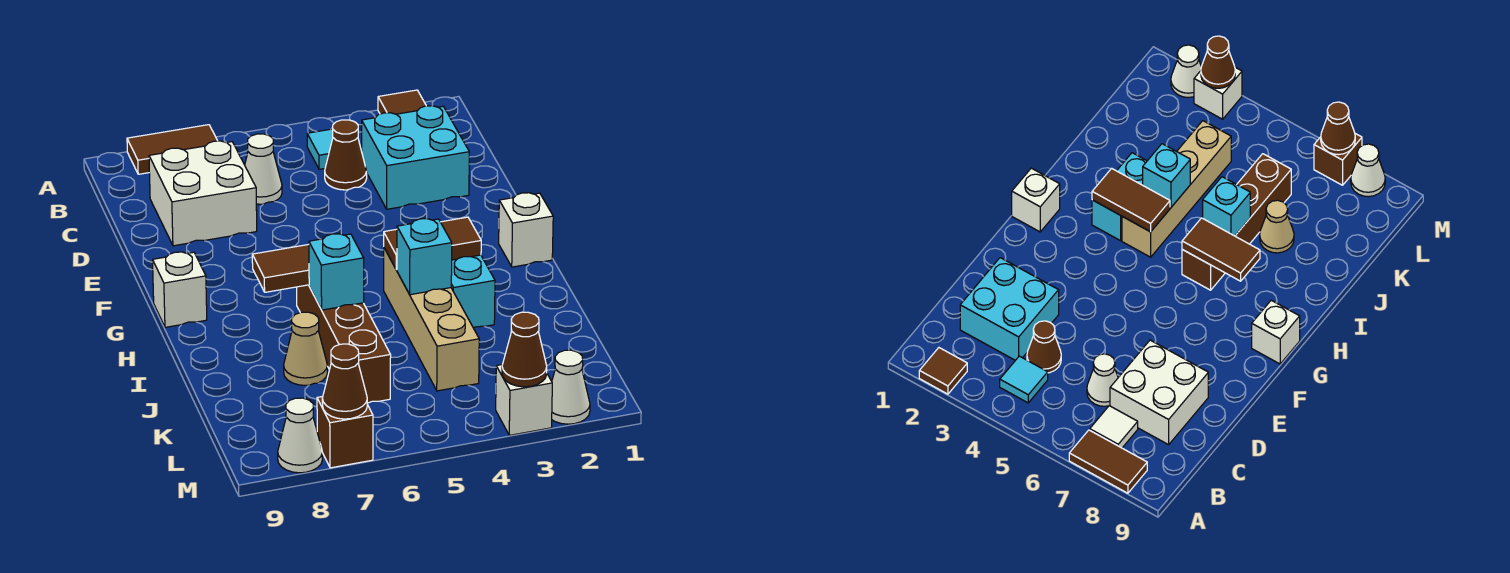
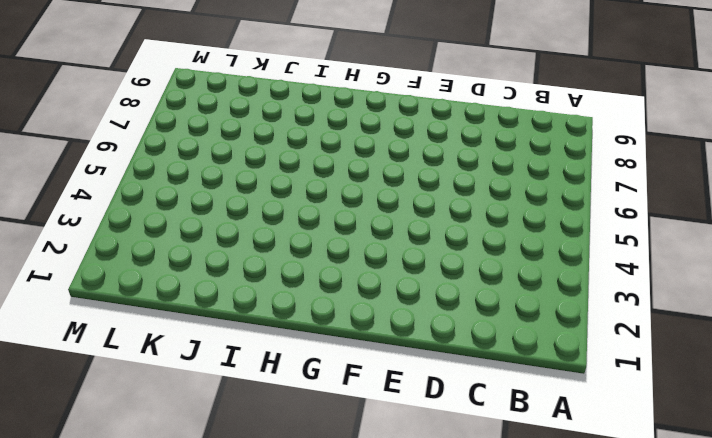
none -> brown 1x1 tile [378,90,426,114]
none -> brown 1x2 tile [127,125,217,174]
none -> cyan 1x1 tile [307,129,333,169]

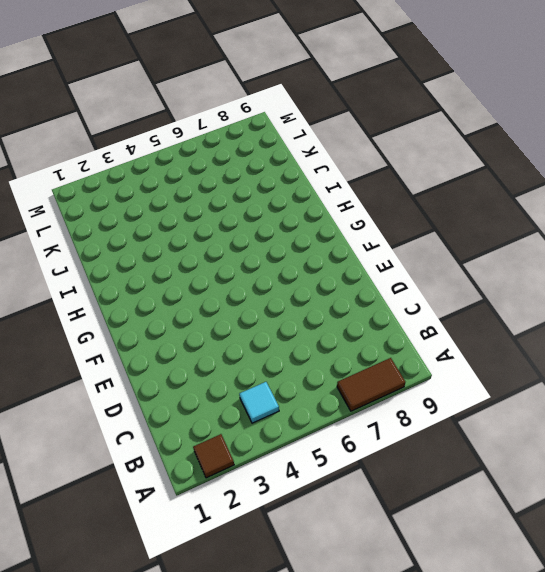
none -> white 1x1 tile [1090,406,1138,448]
none -> cyan 2x2 brick [362,105,469,209]
none -> brown 1x1 cone [325,120,367,190]

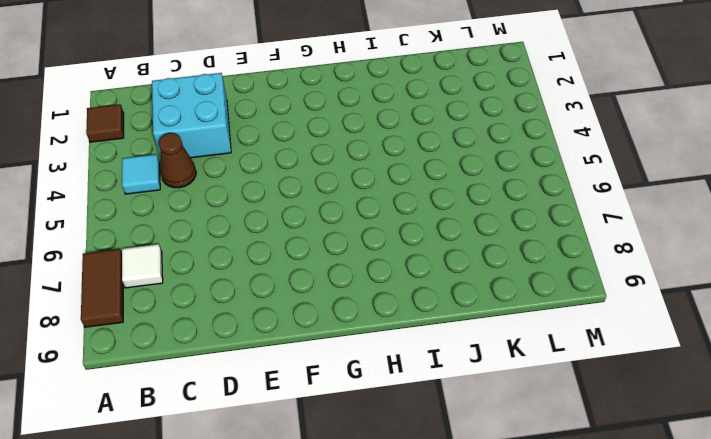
none -> white 1x1 cone [245,134,282,204]
none -> white 2x2 brick [149,141,257,246]
none -> white 1x1 brick [499,193,553,267]

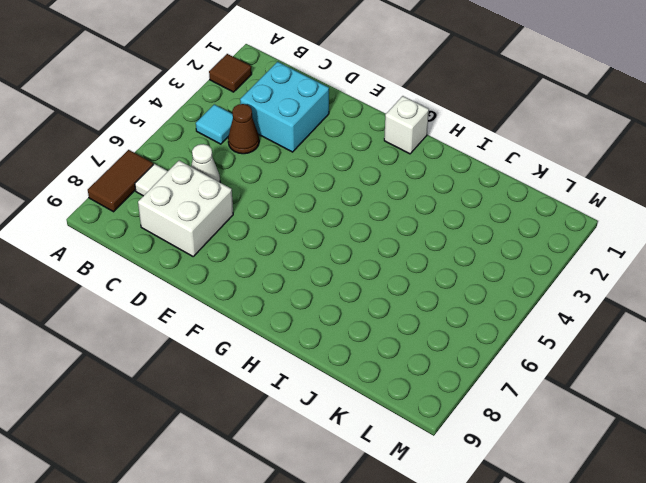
none -> white 1x1 brick [153,252,207,327]
none -> cyan 1x2 brick [451,255,495,328]
none -> tan 1x4 brick [384,248,479,391]

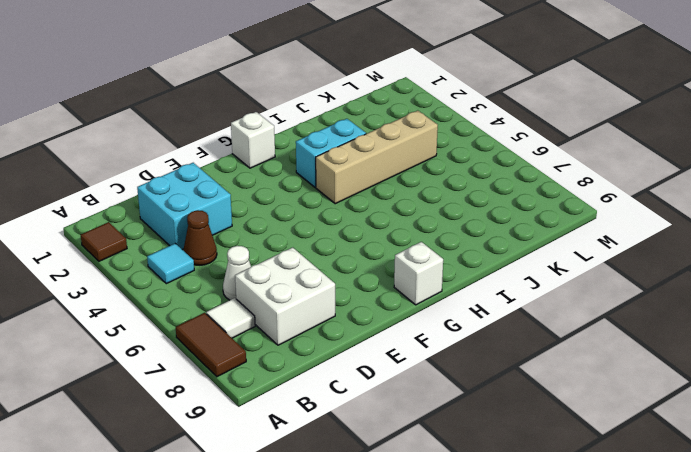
none -> brown 1x4 brick [297,285,391,403]
none -> tan 1x1 cone [284,312,327,385]
none -> white 1x1 cone [552,350,590,424]

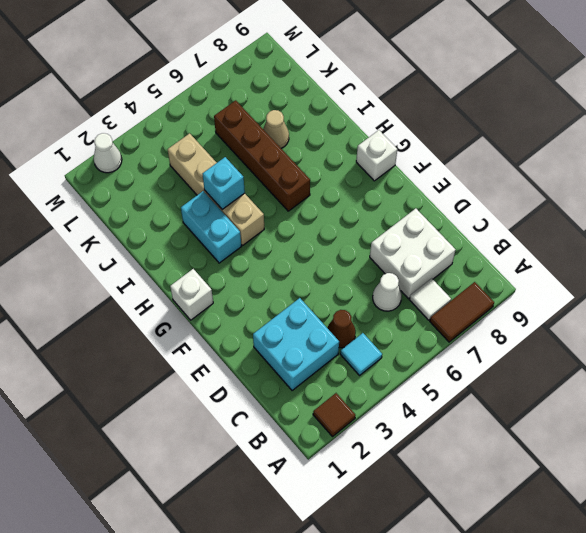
none -> white 1x1 brick [496,365,552,435]
none -> brown 1x1 brick [317,397,373,468]
none -> white 1x1 cone [278,398,322,473]

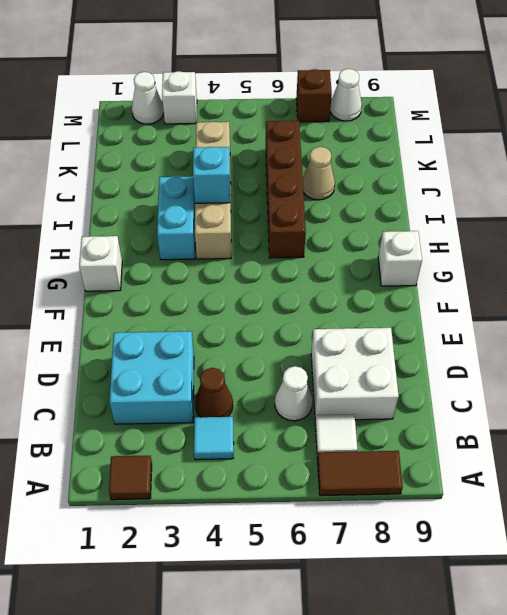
none -> brown 1x2 tile [384,217,481,270]
none -> brown 1x2 tile [252,244,309,292]
none -> cyan 1x1 brick [309,234,364,310]

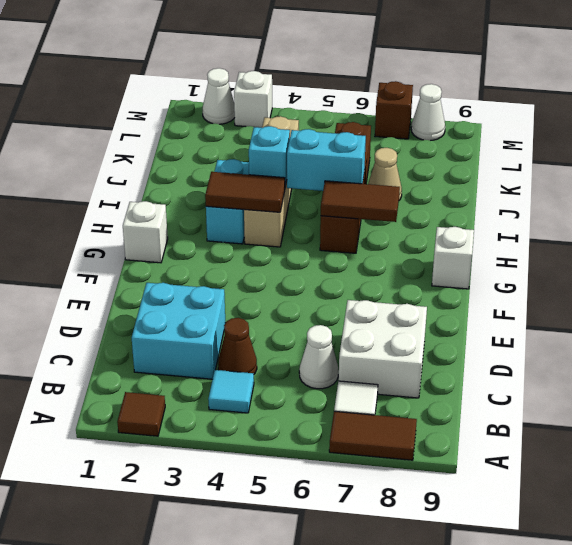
cyan 1x2 brick [287,129,366,191] -> cyan 1x1 brick [309,234,364,310]
none -> brown 1x1 cone [502,312,547,387]
none -> brown 1x1 cone [322,344,367,419]

